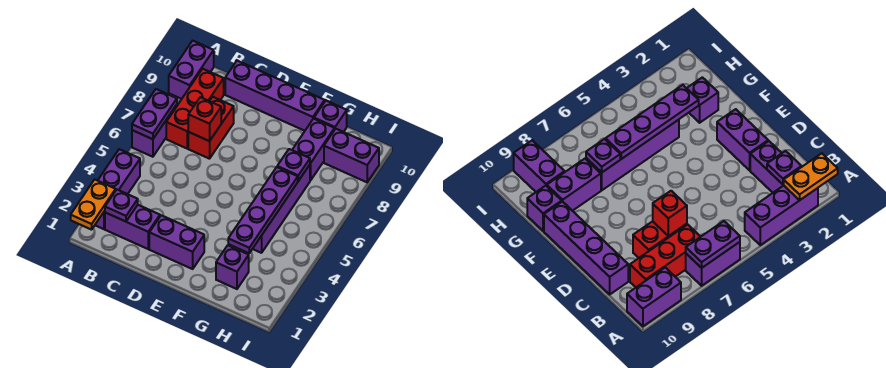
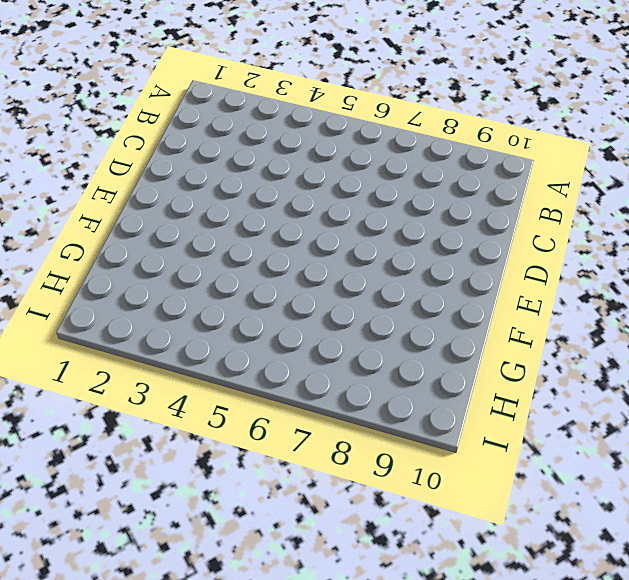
none -> purple 1x3 brick [95,149,140,229]
none -> purple 1x2 brick [132,105,177,157]
none -> purple 1x2 brick [169,41,214,99]

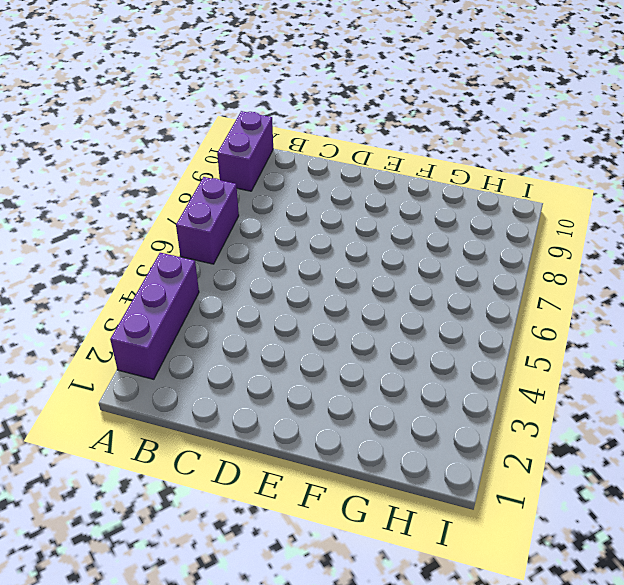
none -> purple 1x2 brick [105,205,160,249]
none -> red 1x3 brick [166,69,224,148]
none -> red 1x2 brick [188,97,234,159]

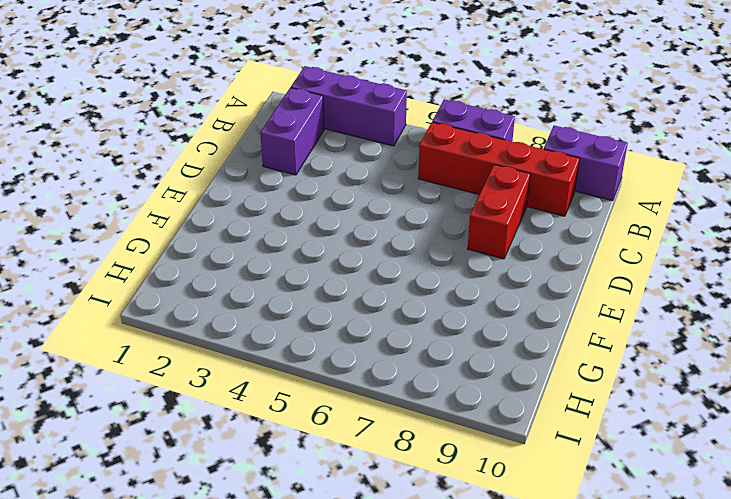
red 1x4 brick [418,122,580,216] -> red 1x3 brick [166,69,224,148]
red 1x2 brick [468,165,530,259] -> red 1x2 brick turned to [188,97,234,159]
none -> purple 1x4 brick [225,61,325,131]
none -> purple 1x2 brick [149,215,204,269]
none -> purple 1x1 brick [216,245,249,289]

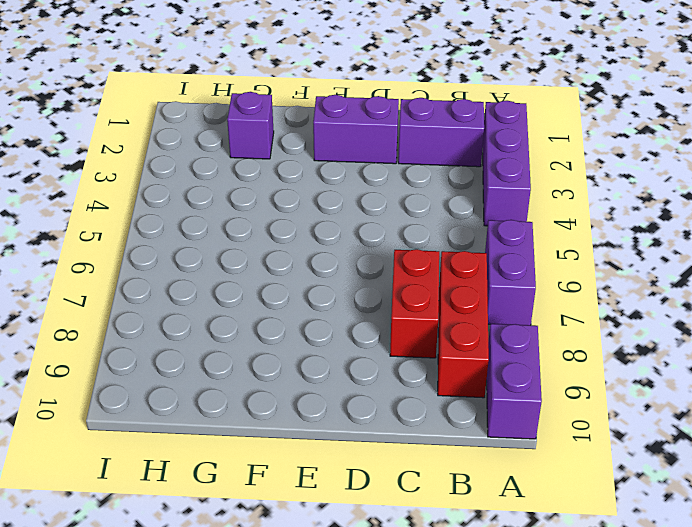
none -> purple 1x4 brick [225,61,325,131]
none -> purple 1x4 brick [253,165,310,253]
none -> purple 1x2 brick [292,119,335,181]

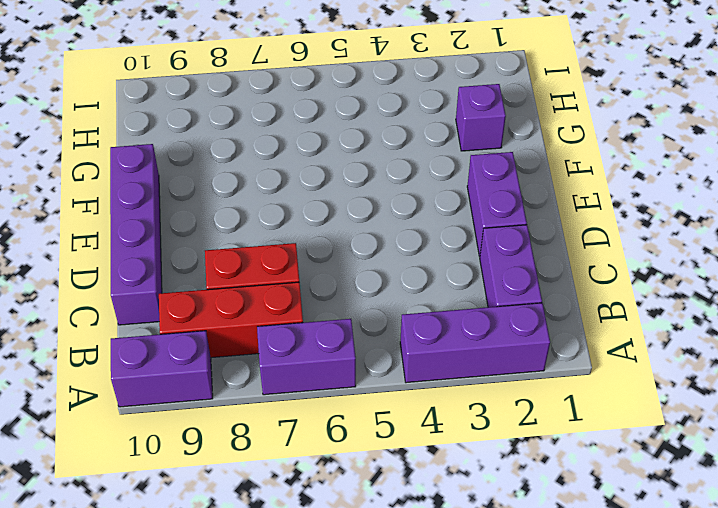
none -> purple 1x4 brick [253,165,310,253]
none -> purple 1x2 brick [292,119,335,181]
none -> purple 1x1 brick [314,101,347,132]

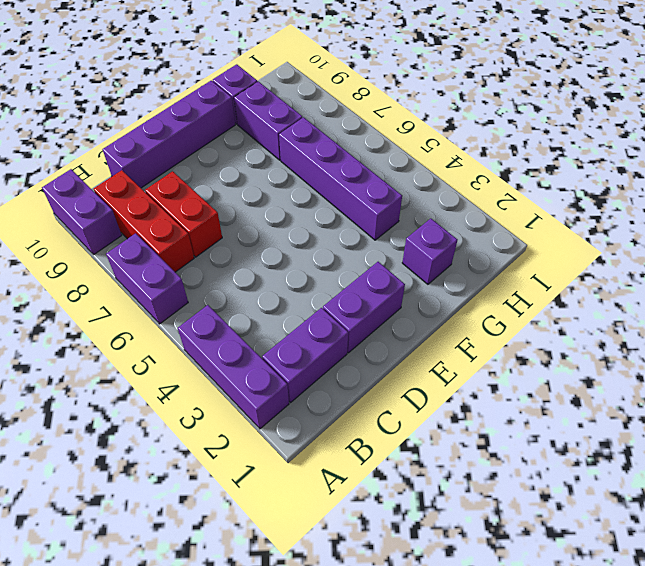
none -> purple 1x2 brick [324,129,379,182]
none -> orange 1x2 plate [71,179,116,230]
none -> purple 1x2 plate [132,89,177,139]

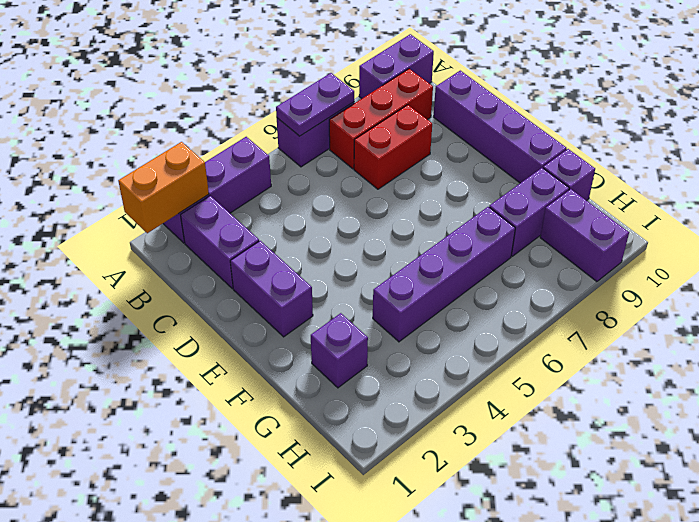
orange 1x2 brick [118,142,209,233] -> orange 1x2 plate [71,179,116,230]
none -> purple 1x1 plate [105,190,138,222]
none -> red 1x1 brick [188,97,221,141]
none -> purple 1x4 plate [228,167,298,253]

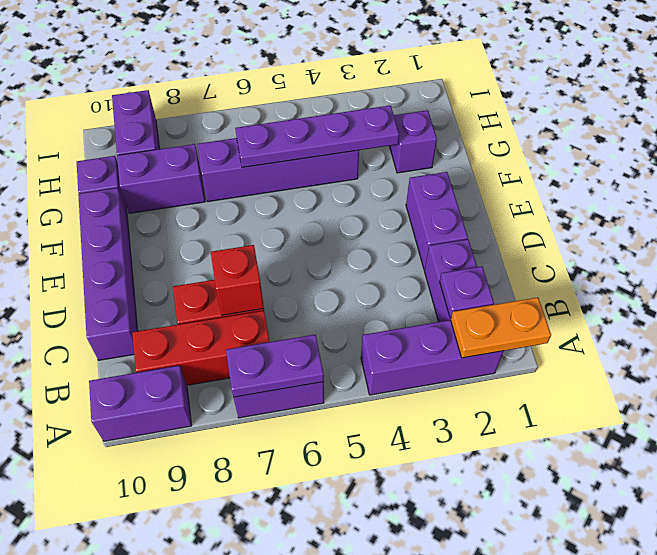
none -> purple 1x1 plate [277,149,310,181]

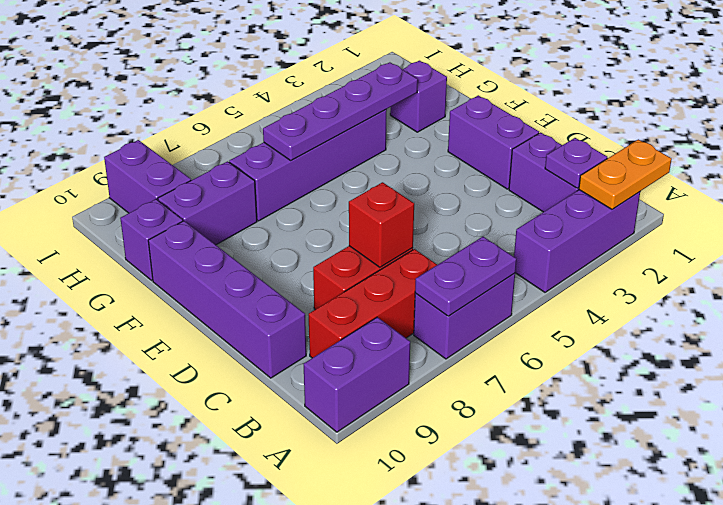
none -> purple 1x1 plate [277,149,310,181]

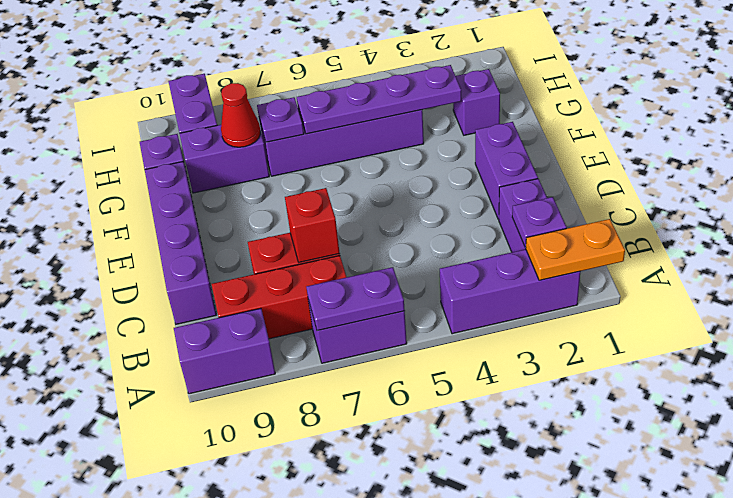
red 1x1 cone [221,83,260,147] -> none

